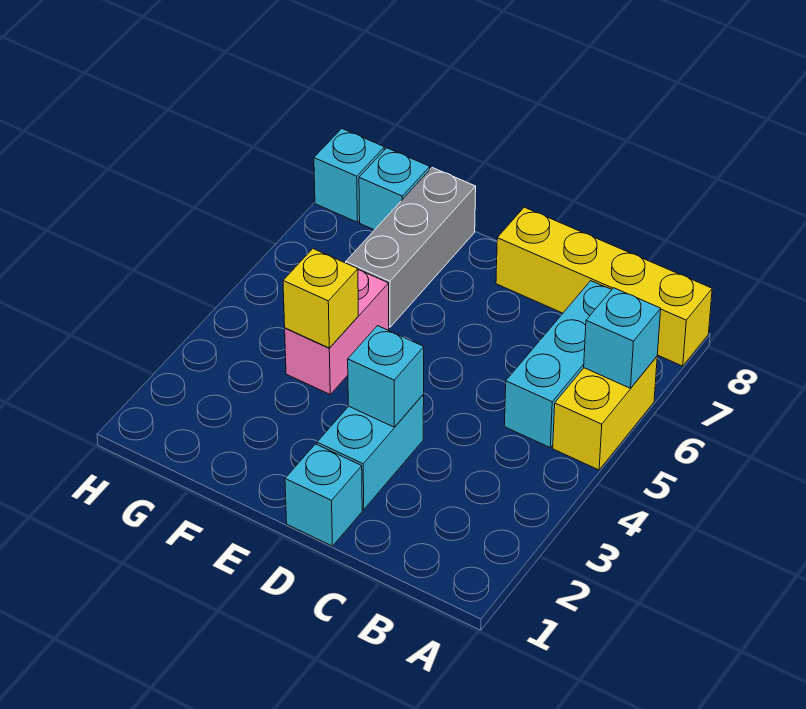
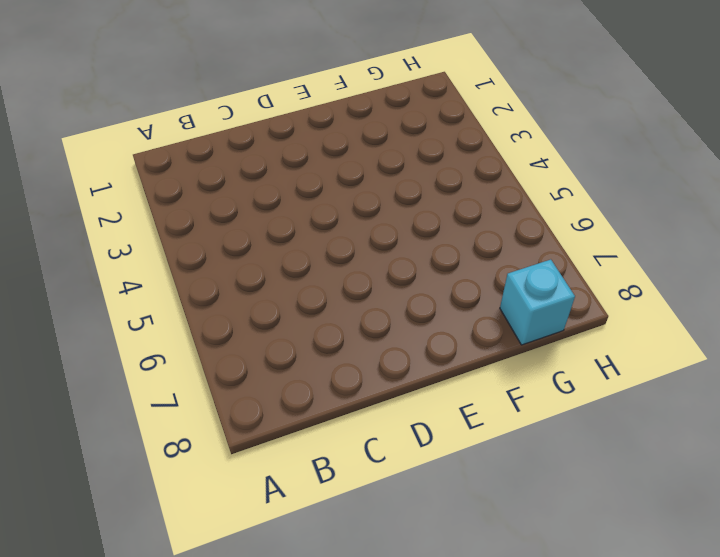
none -> yellow 1x2 brick [553,357,657,470]
none -> yellow 1x4 brick [496,207,712,366]
none -> cyan 1x3 brick [504,281,612,447]

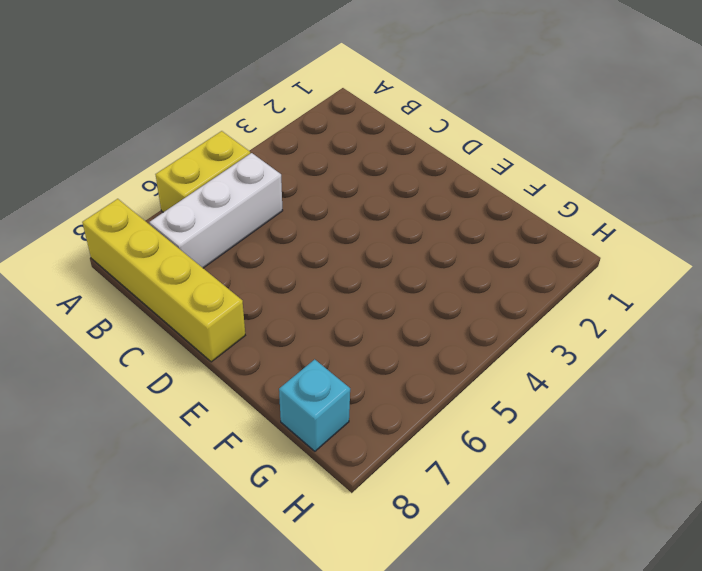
white 1x3 brick [150,153,283,268] -> cyan 1x3 brick [504,281,612,447]
none -> cyan 1x1 brick [285,444,362,546]
none -> cyan 1x2 brick [317,395,424,509]
none -> pink 1x2 brick [285,270,389,394]

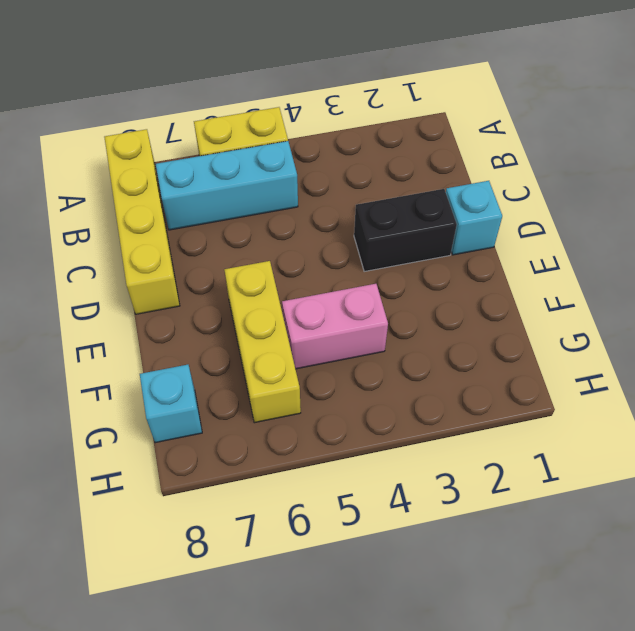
black 1x2 brick [354,189,457,272] -> cyan 1x2 brick [317,395,424,509]
yellow 1x3 brick [224,261,301,423] -> grey 1x3 brick [346,168,476,327]
none -> cyan 1x1 brick [314,129,384,222]
none -> cyan 1x1 brick [584,288,661,388]
none -> cyan 1x1 brick [348,326,424,427]

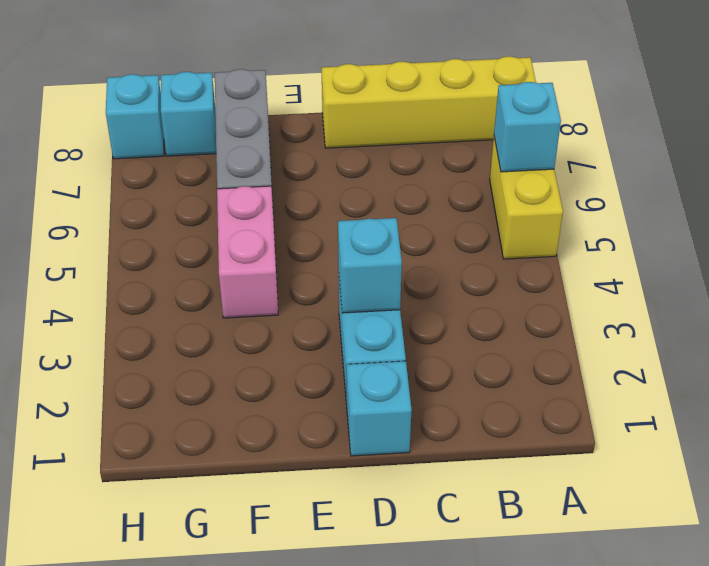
none -> cyan 1x3 brick [504,281,612,447]
none -> yellow 1x1 brick [283,249,358,348]

